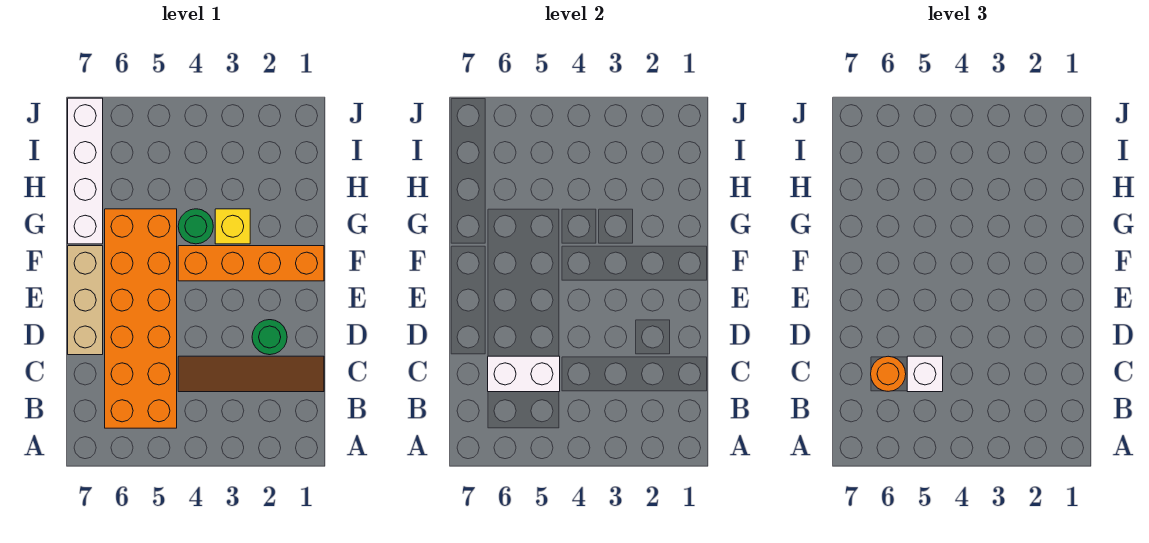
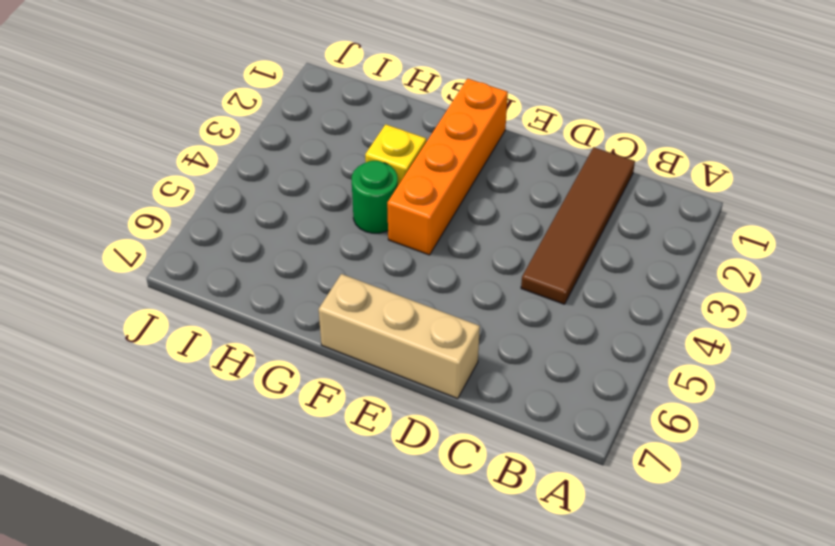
none -> orange 2x6 brick [105,209,177,428]
none -> green 1x1 round brick [252,320,287,355]

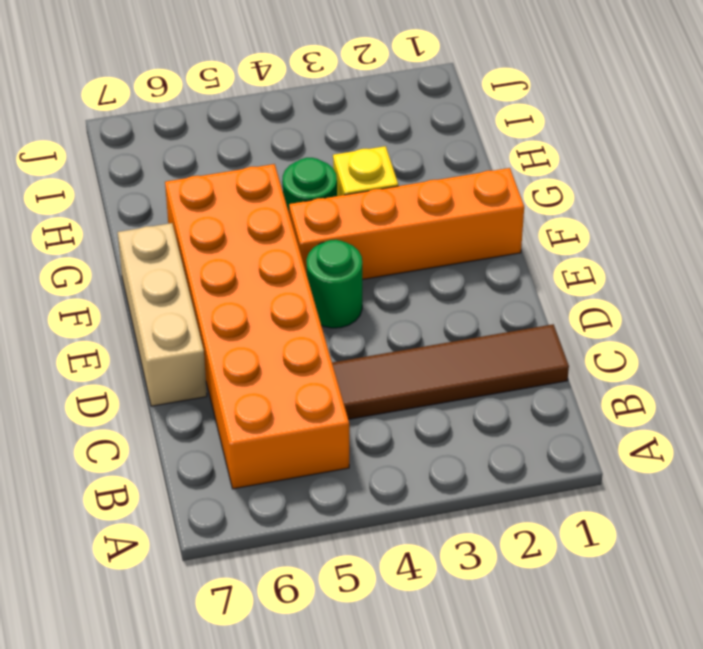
green 1x1 round brick [306,240,362,328] -> green 1x1 round brick moved to [252,320,287,355]
none -> white 1x4 brick [68,98,103,244]
none -> white 1x2 brick [488,356,560,392]

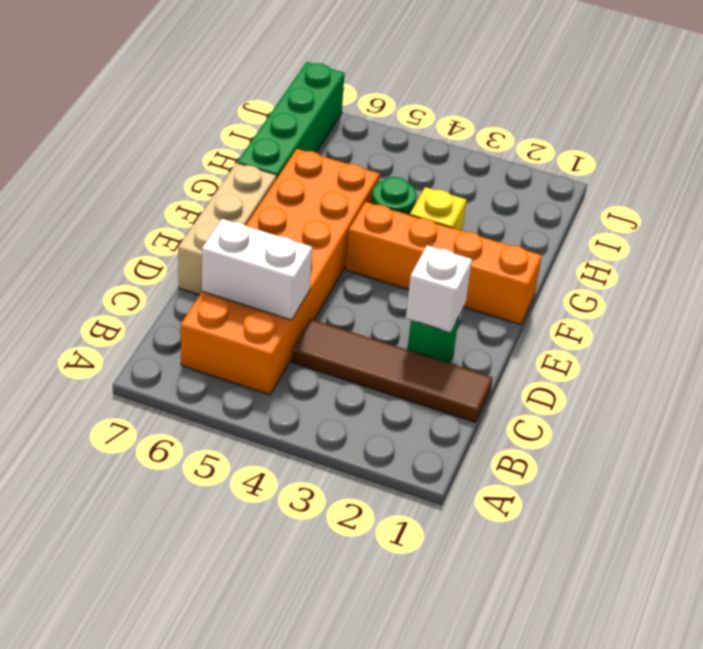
white 1x1 brick [406,245,472,332] -> white 1x1 brick moved to [907,356,943,392]
green 1x4 brick [237,62,345,177] -> white 1x4 brick [68,98,103,244]
none -> orange 1x1 round brick [871,356,906,391]

